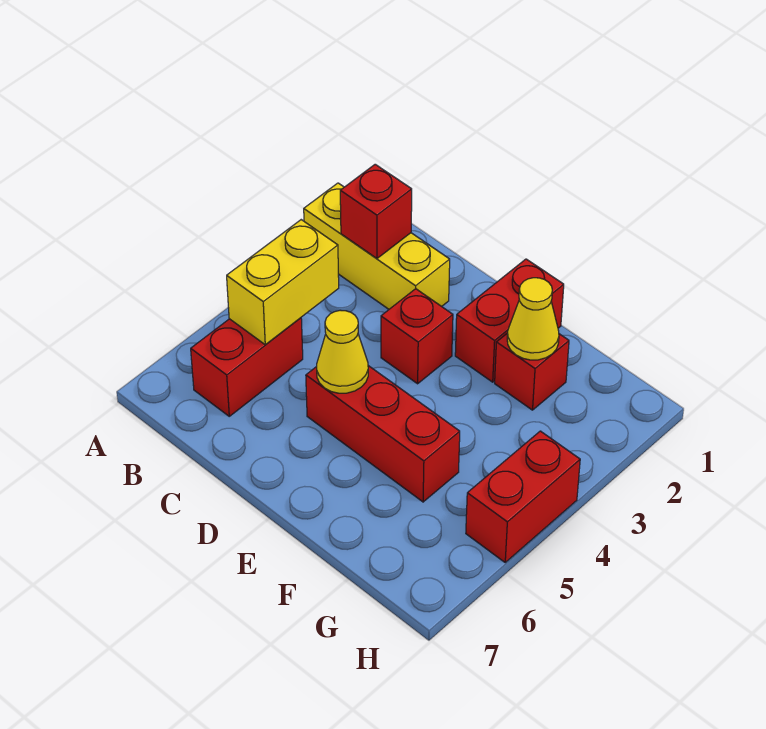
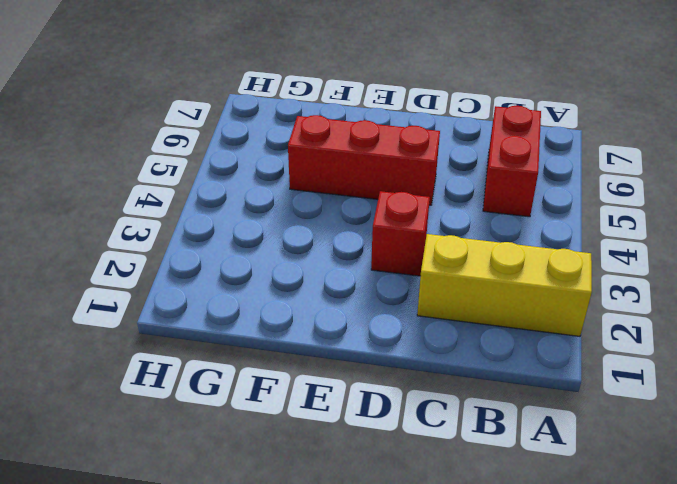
none -> red 1x2 brick [455,259,564,382]
none -> red 1x1 brick [495,334,569,410]

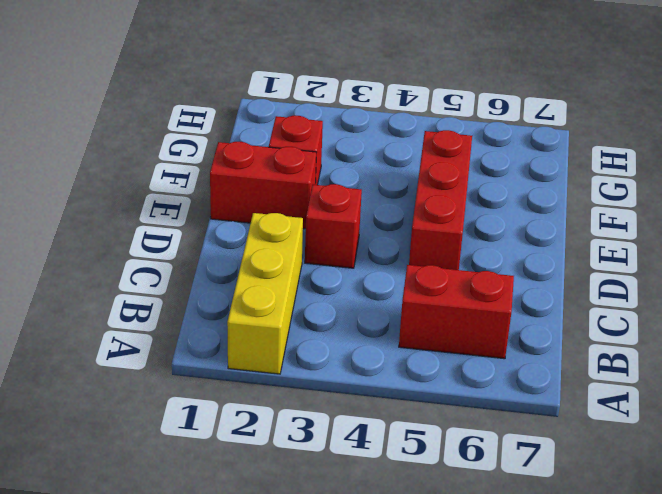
none -> red 1x2 brick [466,431,580,562]
none -> red 1x1 brick [340,164,412,258]

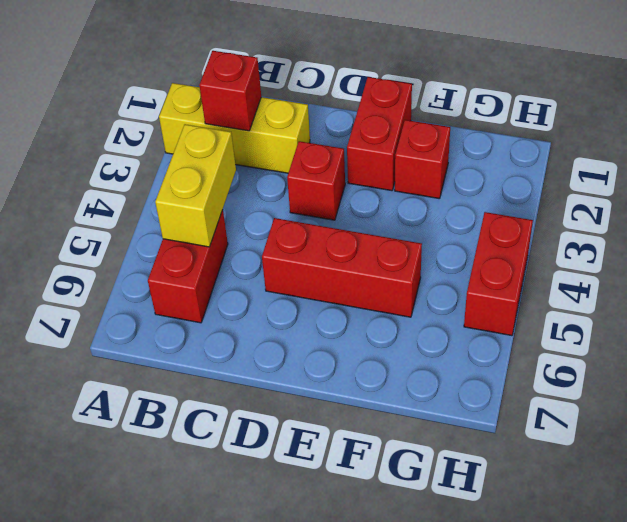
none -> yellow 1x1 cone [317,310,368,393]
none -> yellow 1x1 cone [507,278,559,360]

